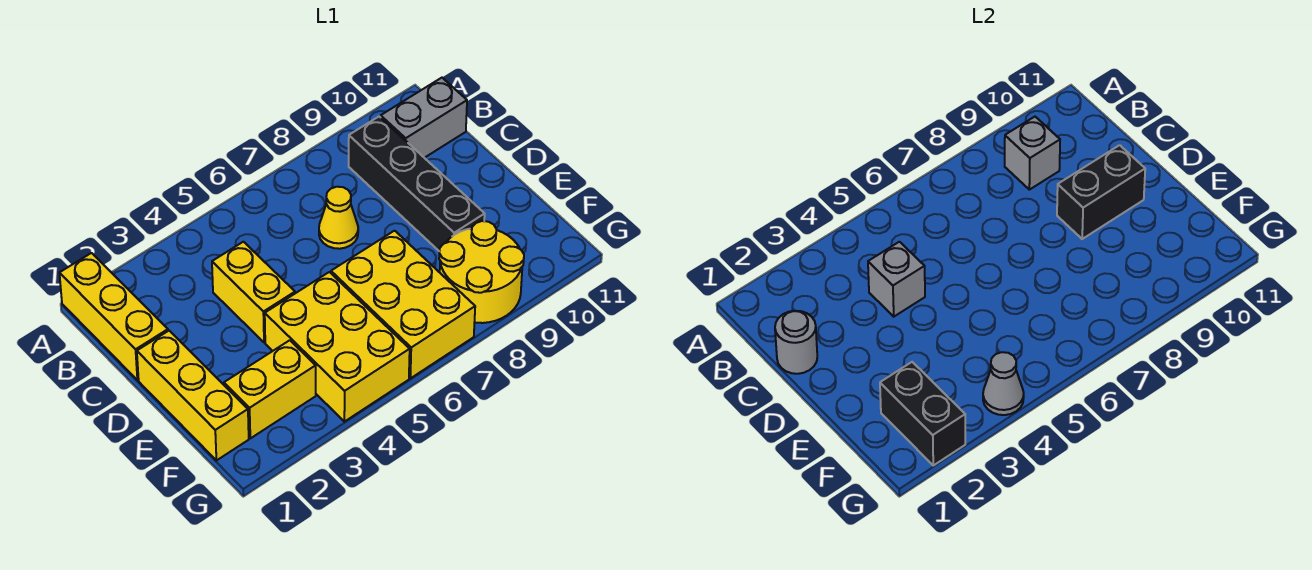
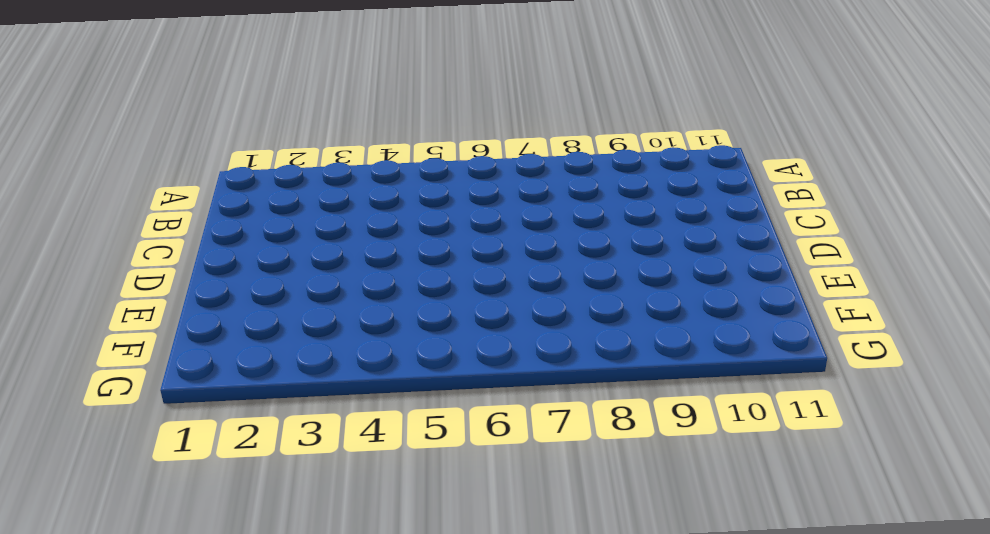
none -> yellow 1x3 brick [60,253,168,380]
none -> black 1x4 brick [349,117,485,251]
none -> grey 1x2 brick [381,78,467,158]

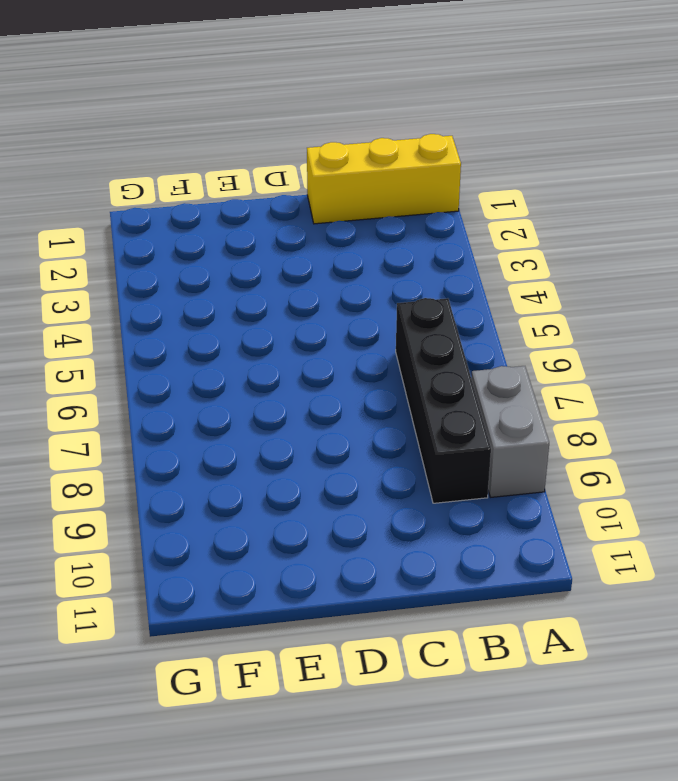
grey 1x2 brick [471,366,549,497] -> grey 1x2 brick moved to [381,78,467,158]
black 1x4 brick [396,298,491,503] -> black 1x4 brick turned to [349,117,485,251]
none -> yellow 1x2 brick [212,242,295,342]
none -> yellow 1x1 cone [319,187,358,249]
none -> yellow 1x3 brick [137,331,249,460]

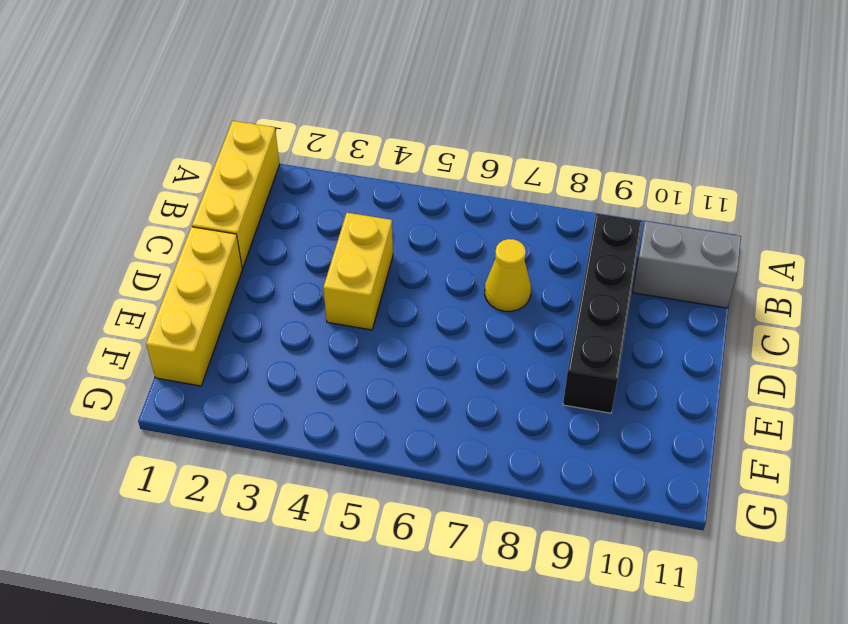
none -> yellow 2x3 brick [265,272,410,422]
none -> yellow 2x3 brick [331,231,475,378]
none -> yellow 1x2 brick [224,340,316,438]

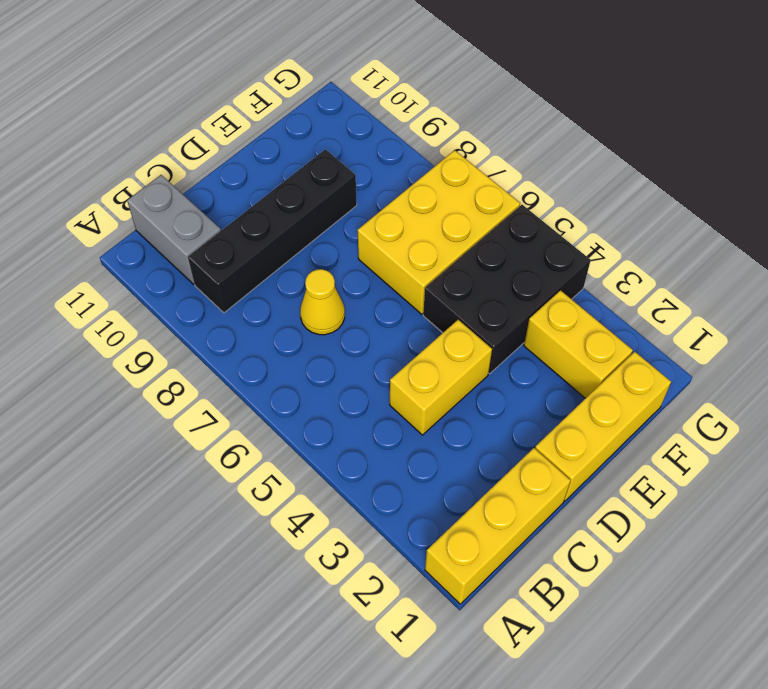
black 2x3 brick [423,205,591,374] -> yellow 2x3 brick [265,272,410,422]
none -> yellow 2x2 round brick [439,221,524,323]
none -> grey 1x1 brick [1005,117,1060,190]
none -> grey 1x1 round brick [775,311,817,374]

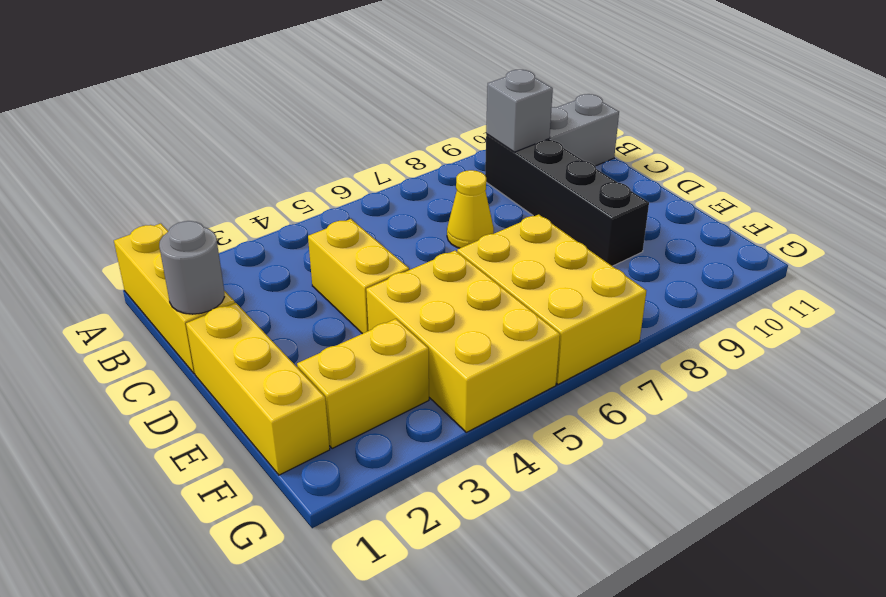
none -> yellow 2x2 round brick [439,221,524,323]
none -> grey 1x1 brick [868,242,925,317]
none -> black 1x2 brick [1057,145,1145,239]

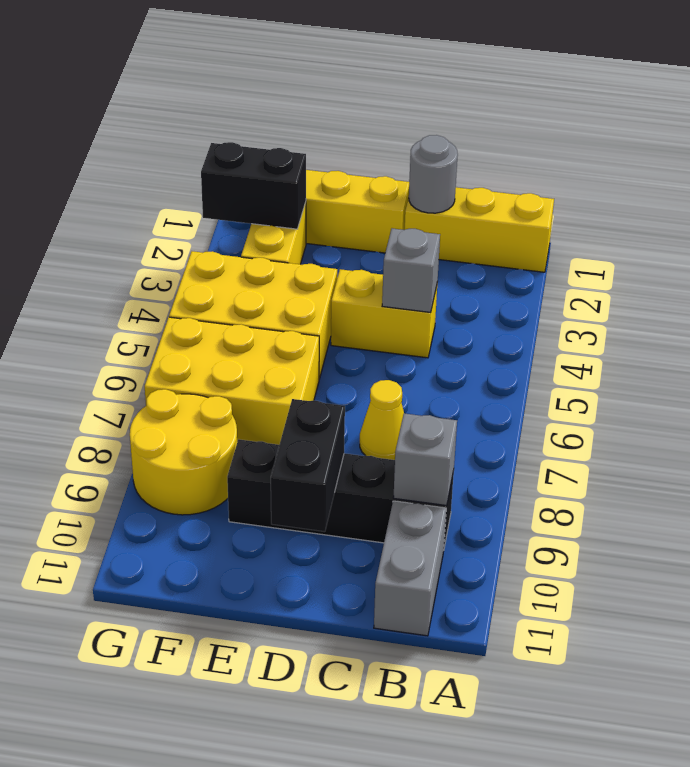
none -> grey 1x1 cone [983,352,1024,415]

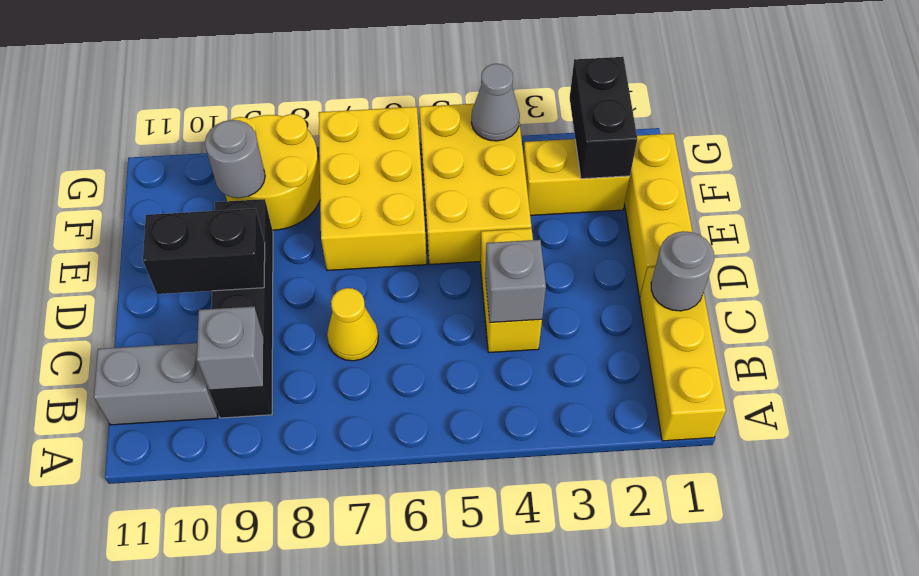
grey 1x1 round brick [205,120,265,198] -> none

